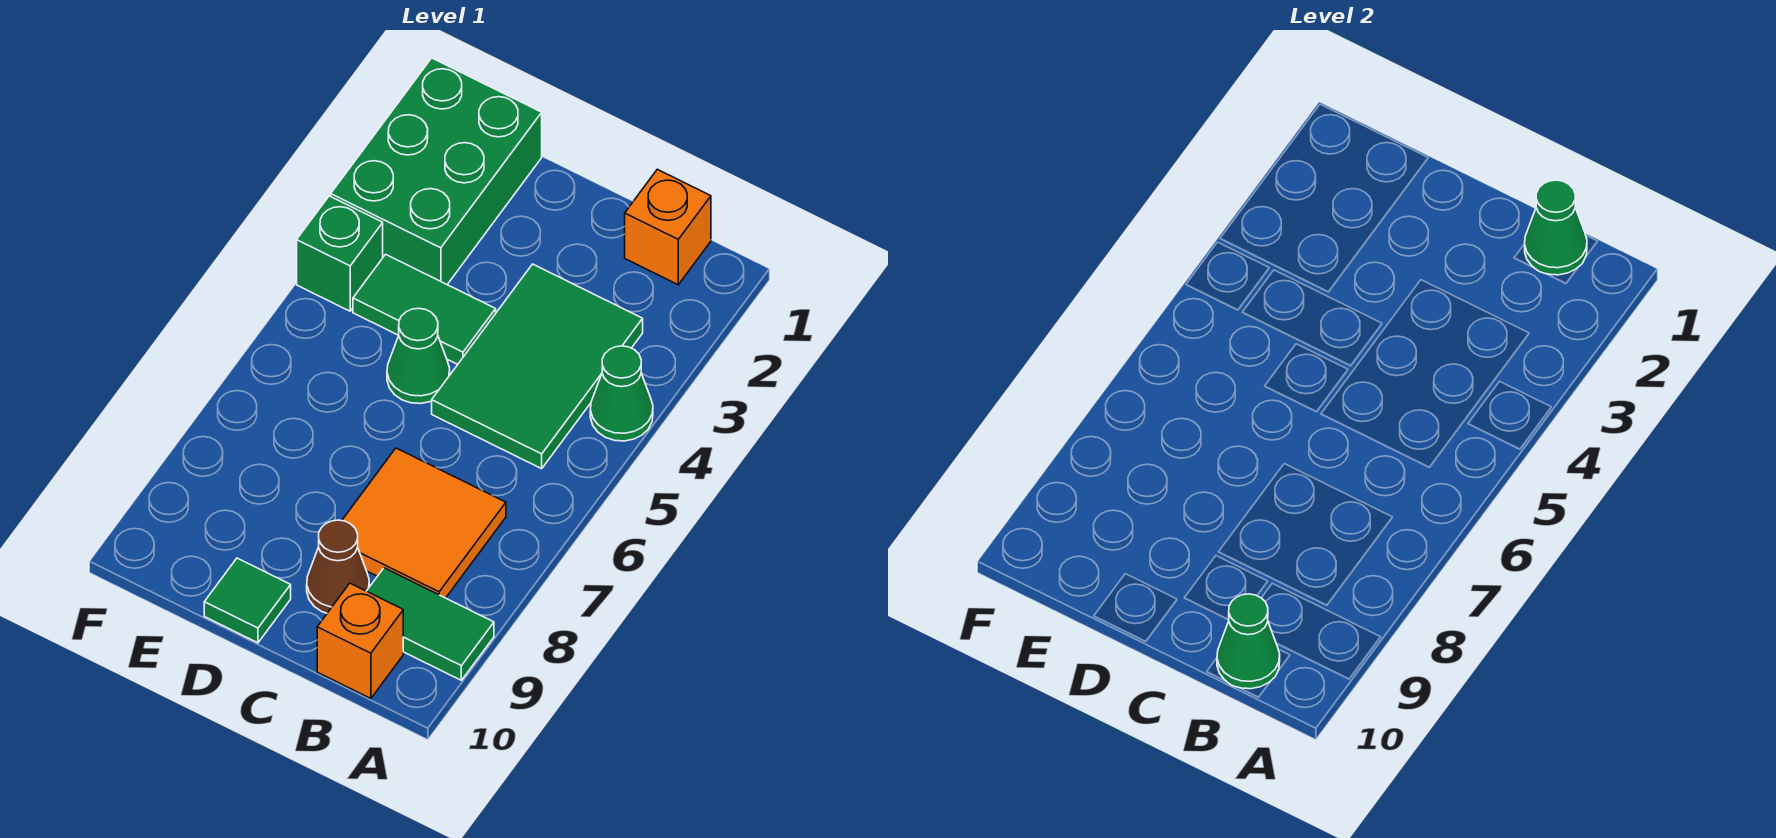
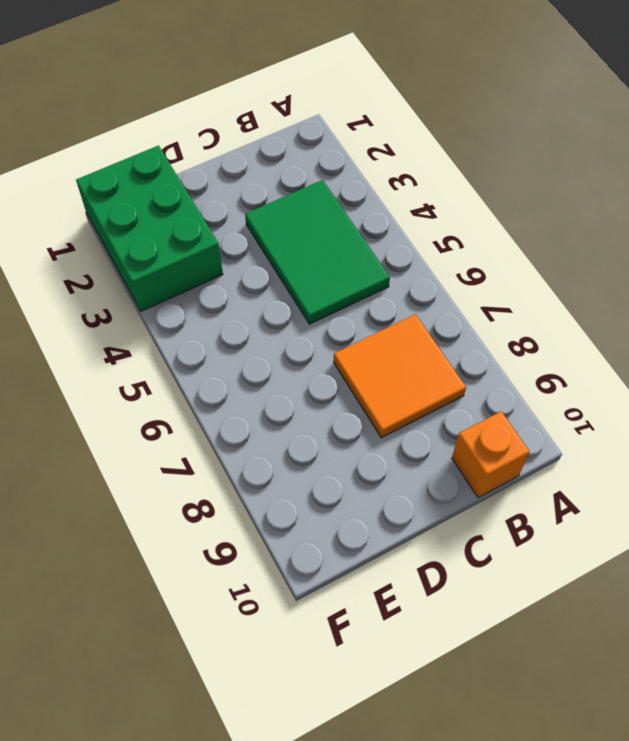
none -> green 1x1 cone [590,346,653,441]
none -> green 1x2 tile [367,568,494,680]
none -> orange 1x1 brick [625,169,711,285]

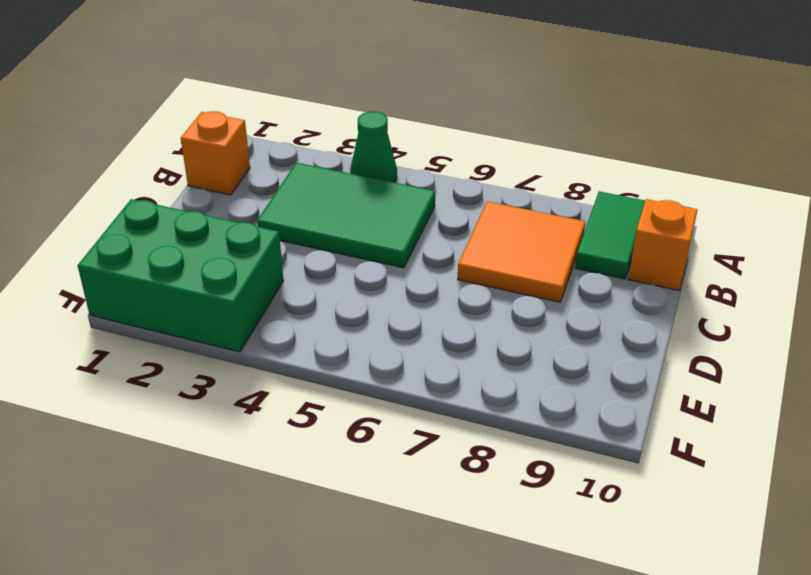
none -> brown 1x1 cone [307,520,369,613]
none -> green 1x2 tile [353,254,496,364]
none -> green 1x1 cone [387,308,450,404]

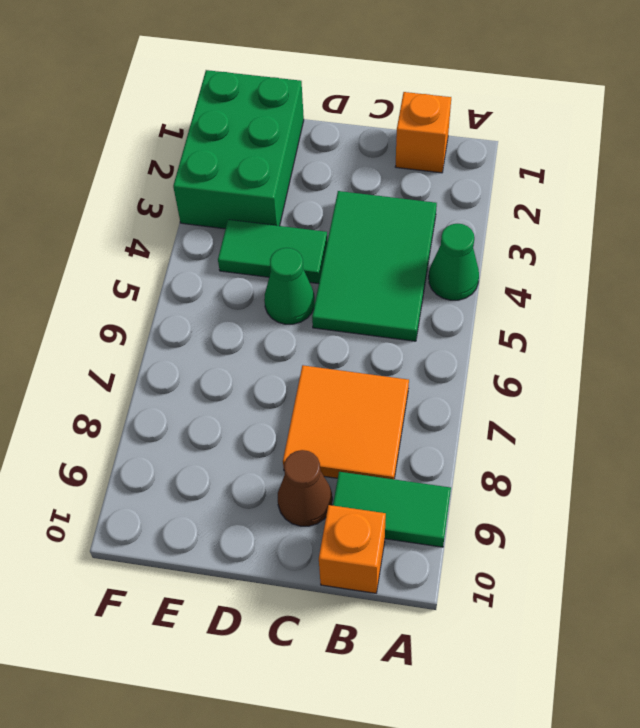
none -> green 1x1 tile [204,558,291,643]
none -> green 1x1 brick [297,196,383,311]
none -> green 1x1 cone [1525,180,1587,275]

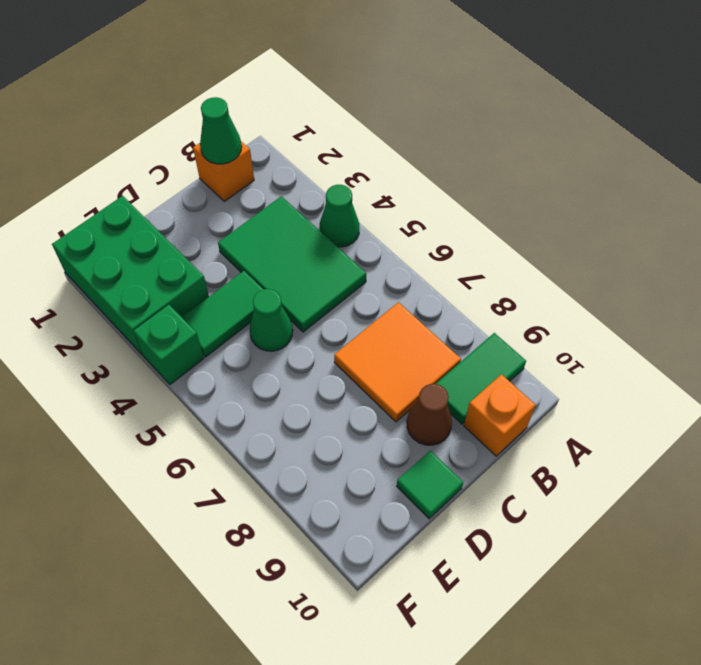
none -> green 1x1 cone [1217,594,1280,689]

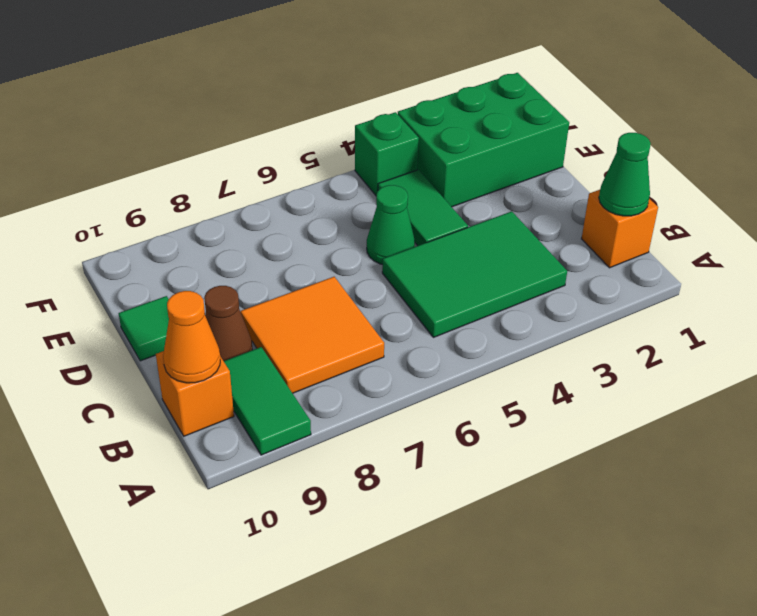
orange 1x1 cone [163,291,220,383] -> green 1x1 cone [1217,594,1280,689]
none -> green 1x1 cone [590,346,653,441]

